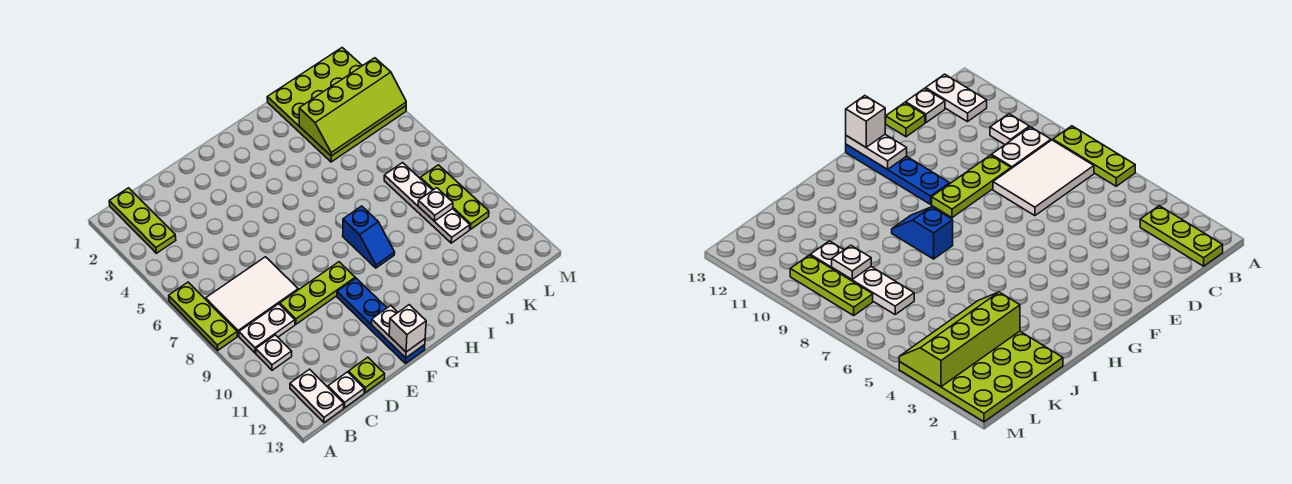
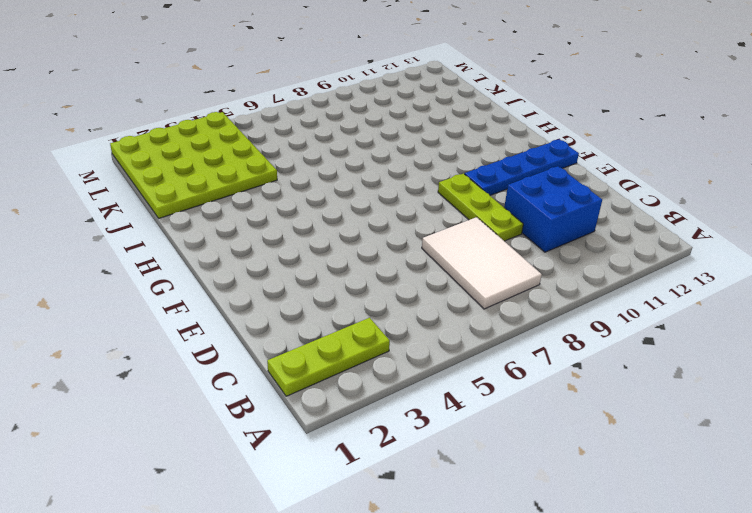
blue 2x2 brick [504,166,602,252] -> none
none -> lime 1x3 plate [169,282,237,350]
none -> white 1x2 plate [239,304,295,353]
none -> white 1x1 plate [256,335,292,370]

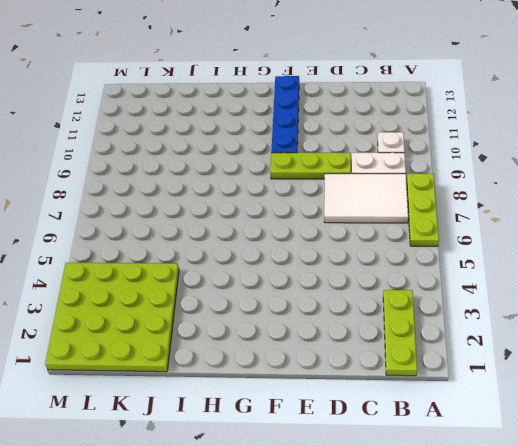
none -> white 1x2 plate [290,369,344,423]
none -> white 1x1 plate [328,372,364,408]
none -> lime 1x1 plate [349,357,385,393]

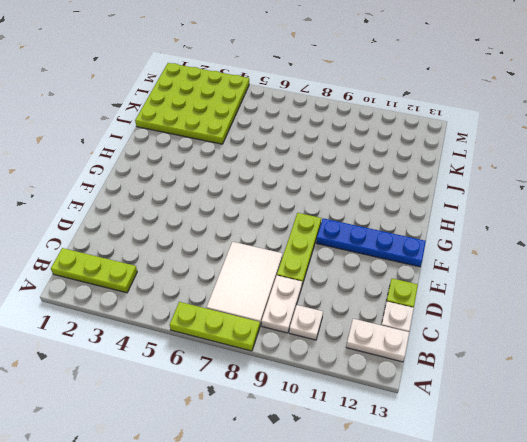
none -> blue 1x2 slope [343,206,395,268]
none -> white 1x4 plate [384,163,470,243]
none -> lime 1x3 plate [420,165,489,229]

